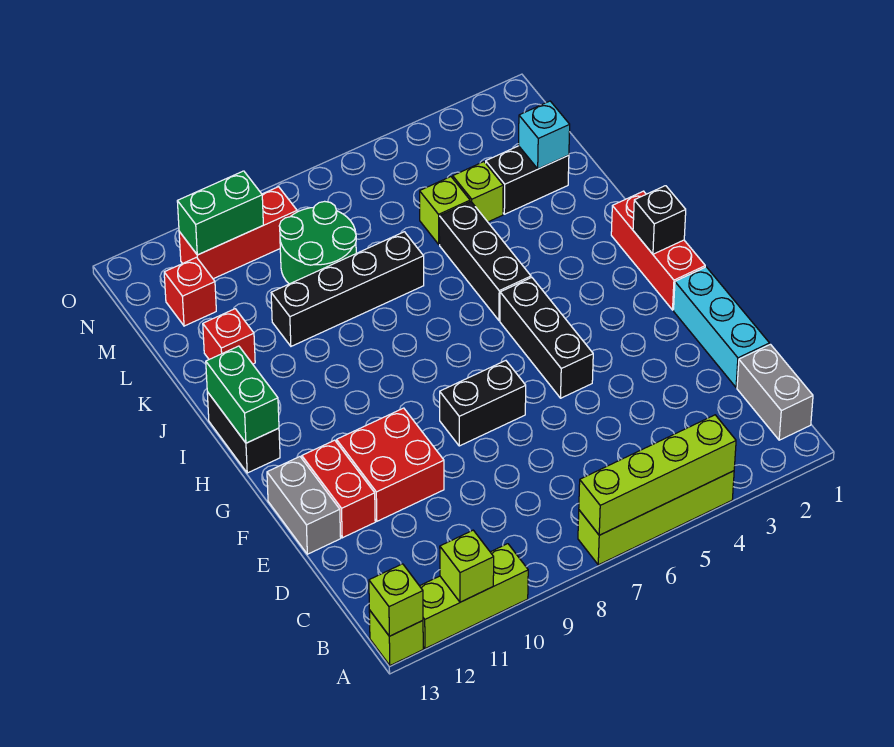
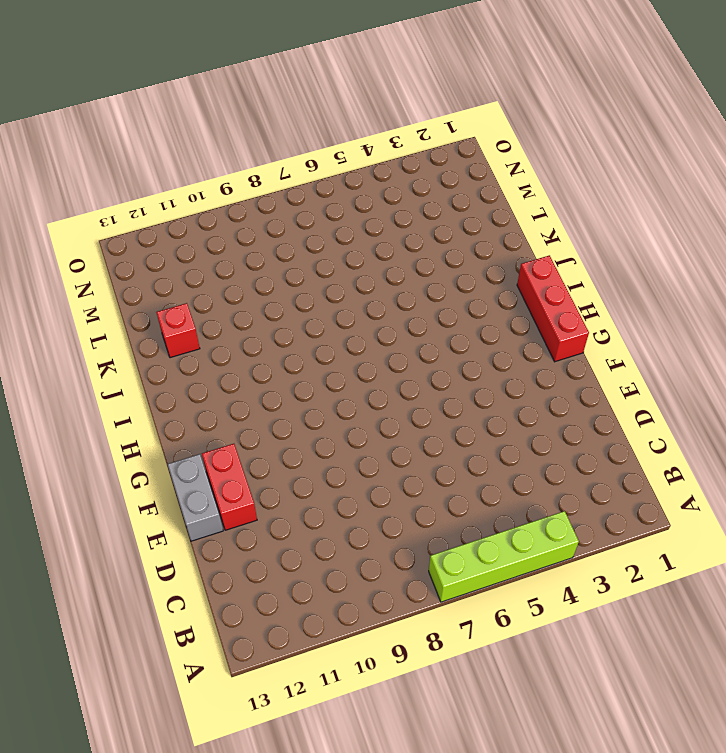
none -> lime 1x3 brick [420,544,528,649]
none -> lime 1x1 brick [369,610,423,665]
none -> grey 1x2 brick [737,344,813,440]

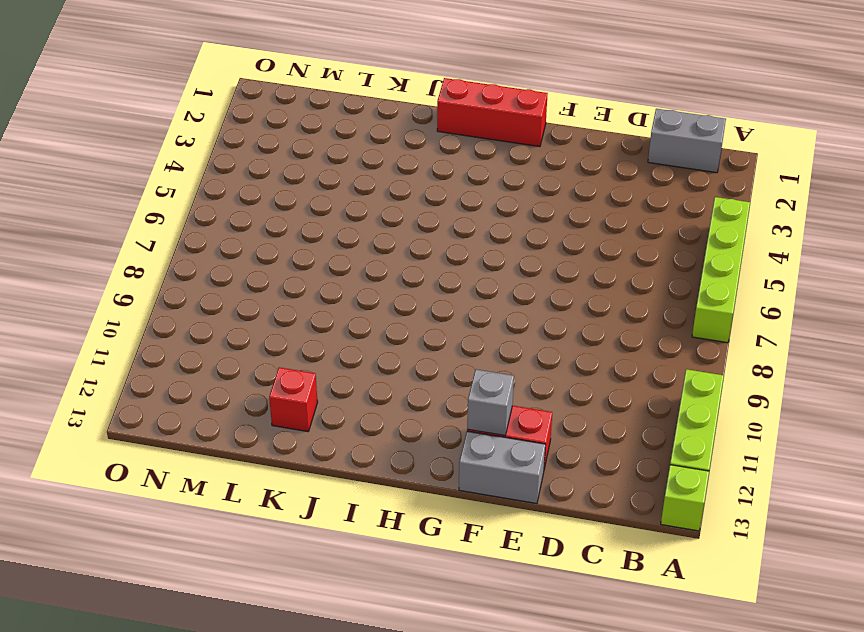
grey 1x1 brick [467,369,514,436] -> none
none -> cyan 1x3 brick [674,267,769,388]
none -> red 2x2 brick [337,408,444,521]
none -> black 1x3 brick [500,278,593,398]

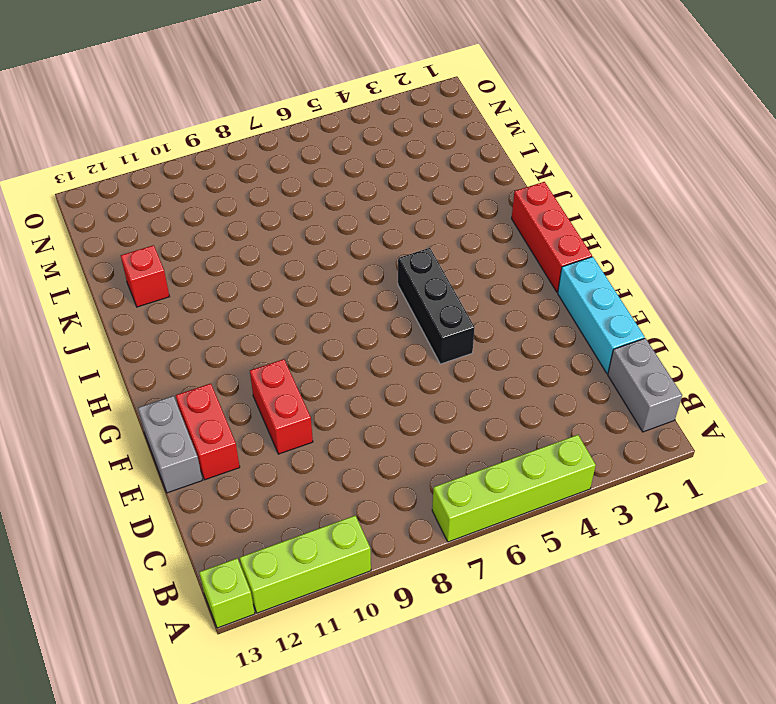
red 1x2 brick [250,359,313,454] -> red 2x2 brick [337,408,444,521]
none -> black 1x2 brick [440,361,526,446]
none -> black 1x2 brick [207,392,280,473]
none -> black 1x3 brick [439,202,531,320]

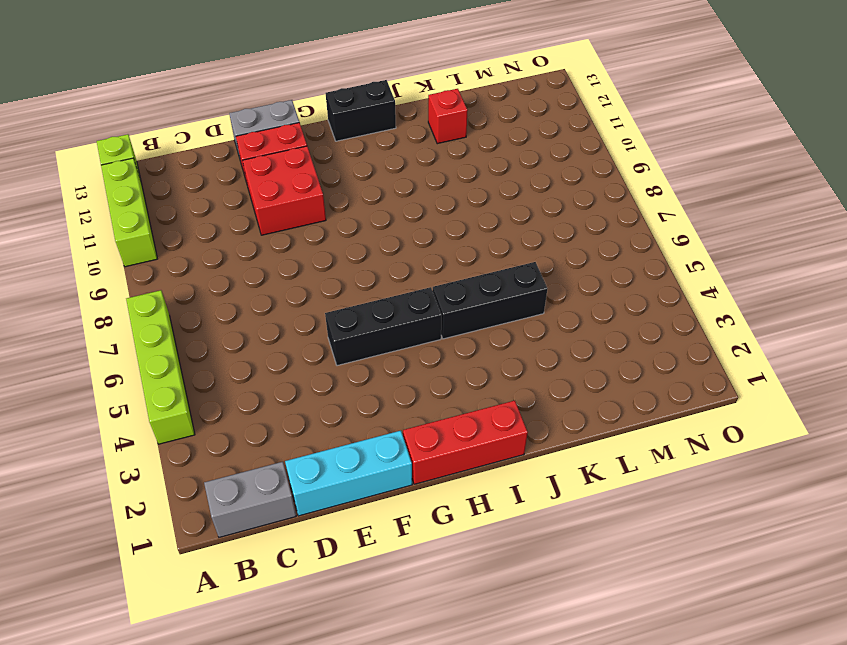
none -> black 1x2 brick [440,361,526,446]
none -> black 1x4 brick [271,232,424,346]
none -> black 1x2 brick [486,146,569,214]

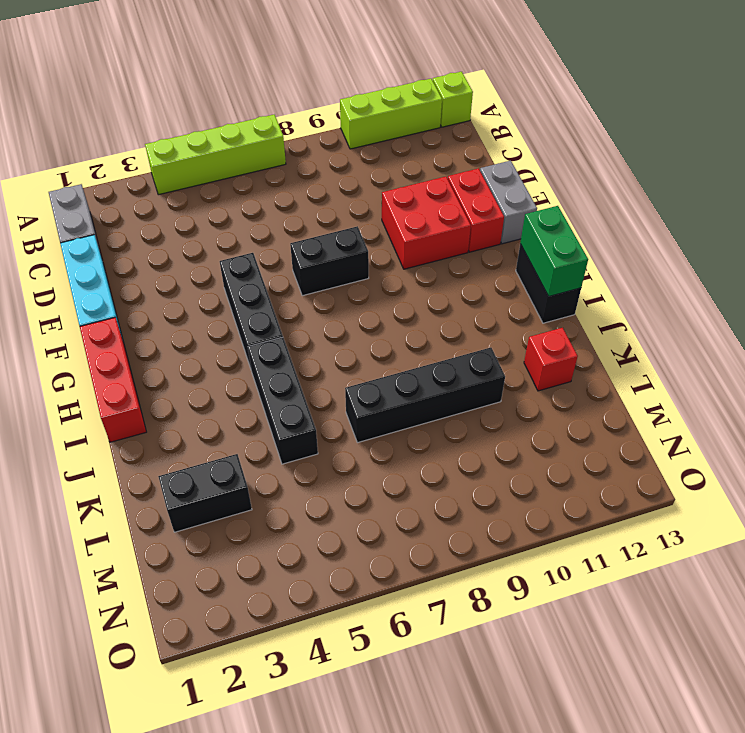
none -> lime 1x1 brick [453,162,503,222]
none -> lime 1x1 brick [420,177,470,244]
none -> green 2x2 round brick [279,201,356,284]

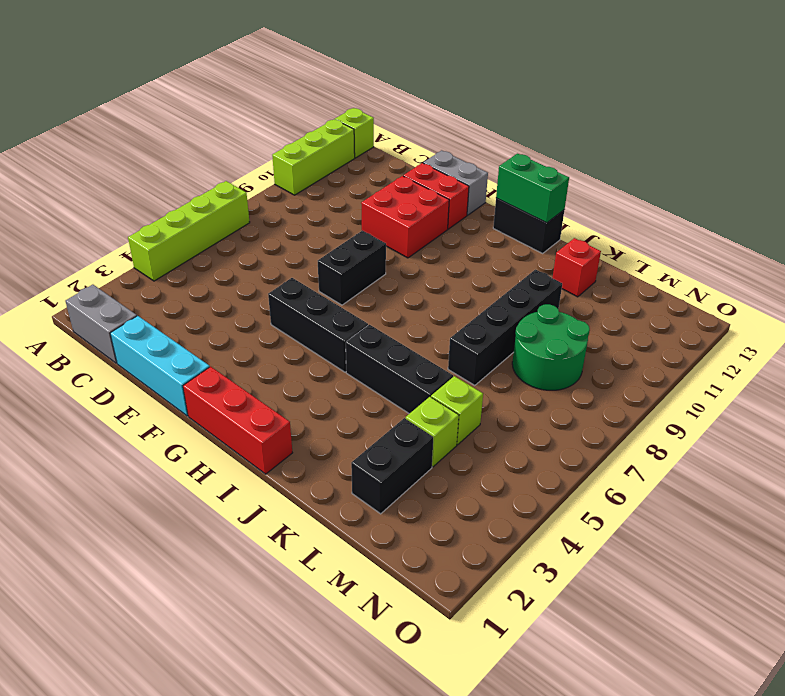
none -> red 1x1 brick [164,257,216,326]
none -> red 1x3 brick [179,187,297,279]
none -> lime 1x4 brick [579,415,736,535]

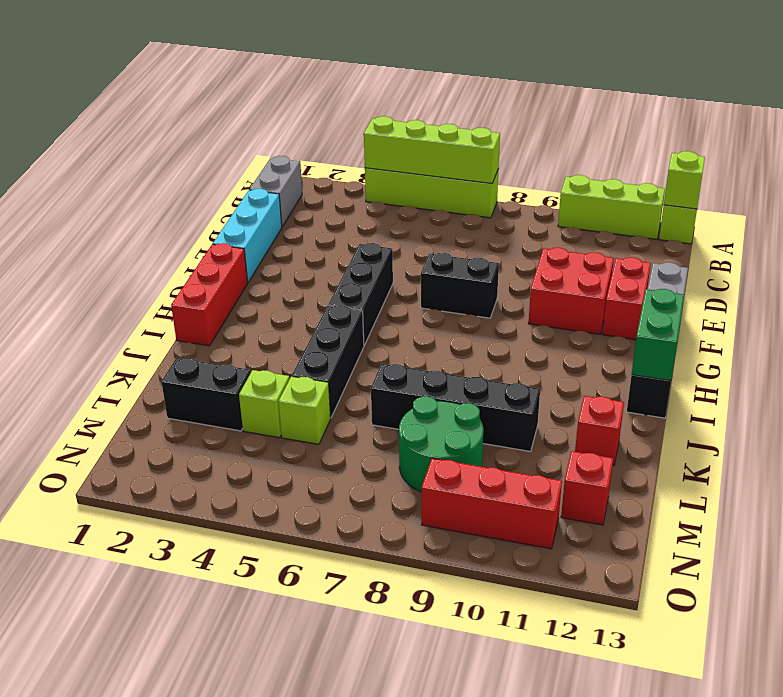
none -> lime 1x1 brick [440,530,494,602]
none -> black 1x1 brick [633,186,686,254]
none -> cyan 1x1 brick [519,101,570,169]

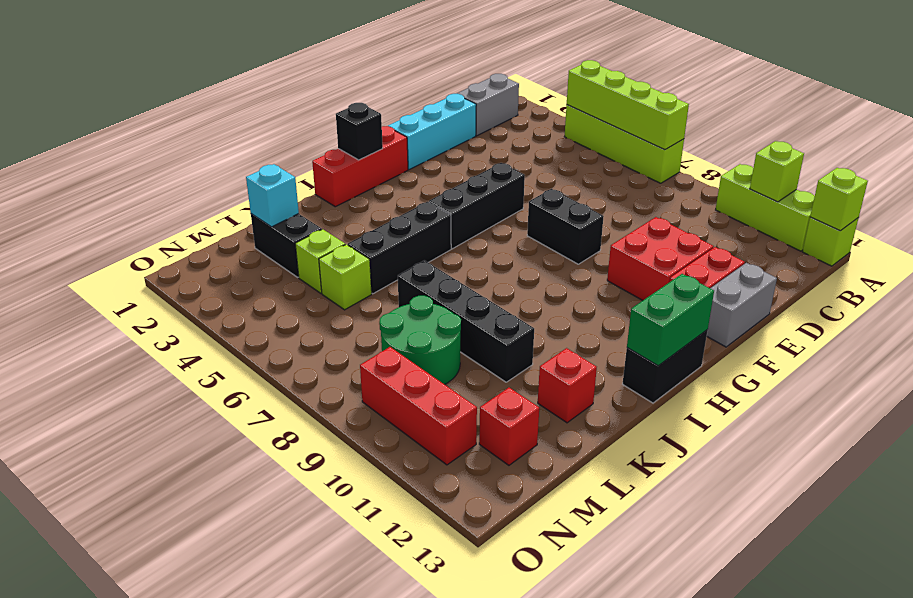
none -> green 1x2 brick [177,171,263,255]

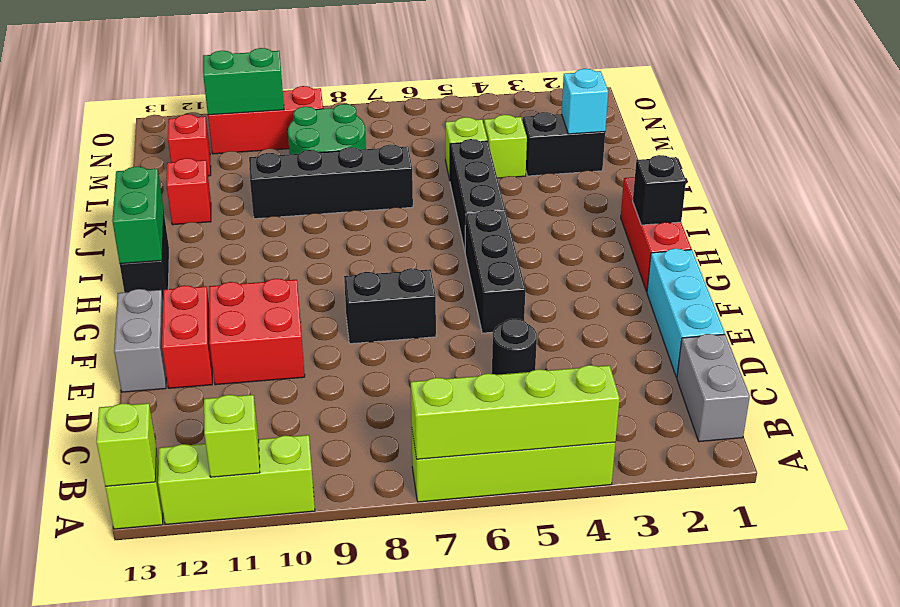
black 1x1 round brick [492,319,537,375] -> none

